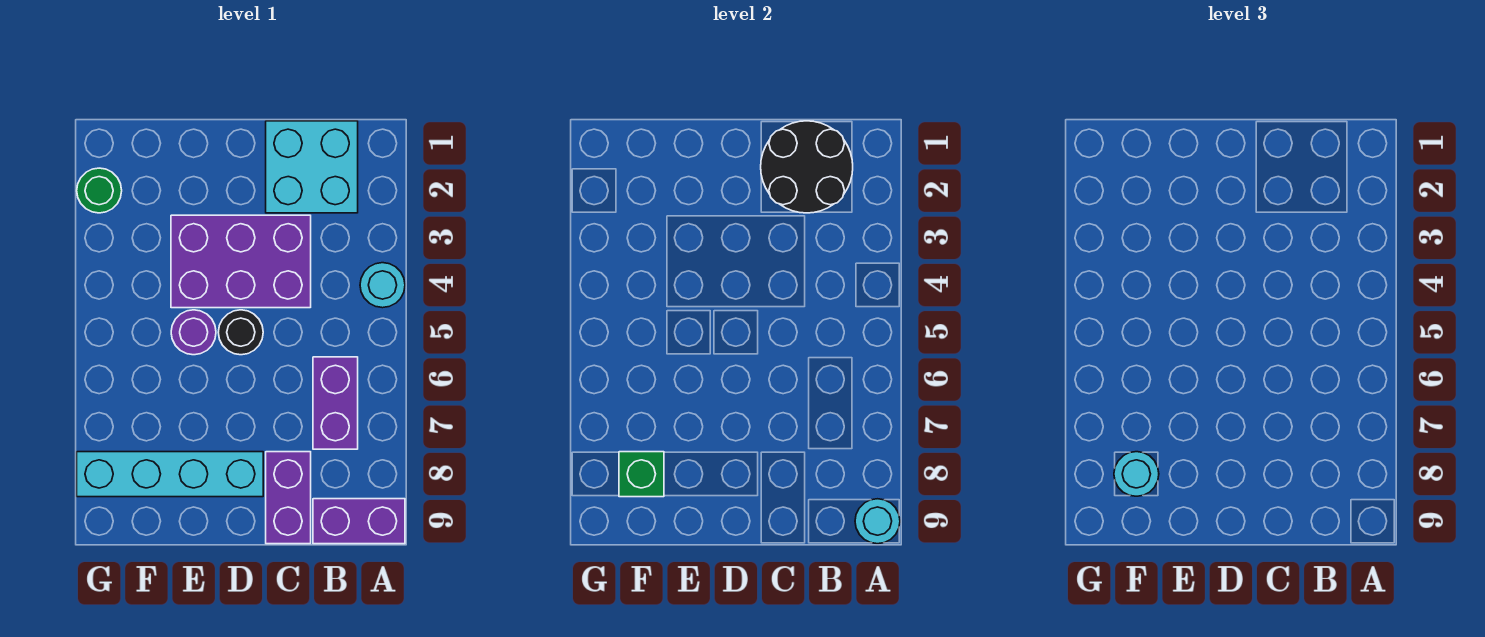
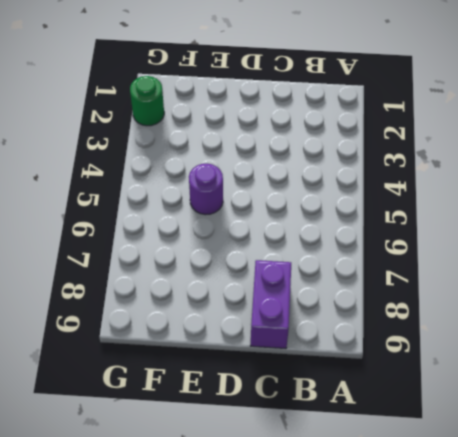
none -> cyan 1x1 round brick [360,263,405,308]
none -> purple 1x2 brick [313,499,405,544]
none -> cyan 2x2 brick [266,121,358,213]

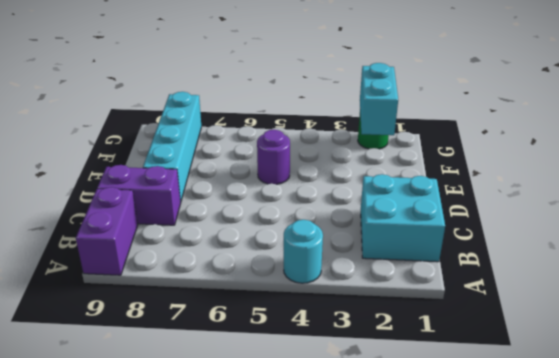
cyan 1x2 brick [360,63,398,135] -> none
none -> purple 1x2 brick [313,357,358,449]
none -> purple 2x3 brick [171,215,311,308]
none -> black 1x1 round brick [218,310,263,355]

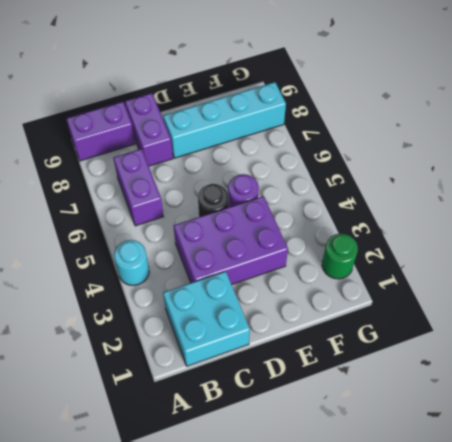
none -> cyan 1x1 round brick [855,499,900,544]
none -> black 2x2 round brick [761,121,853,213]
none -> green 1x1 brick [619,452,664,497]

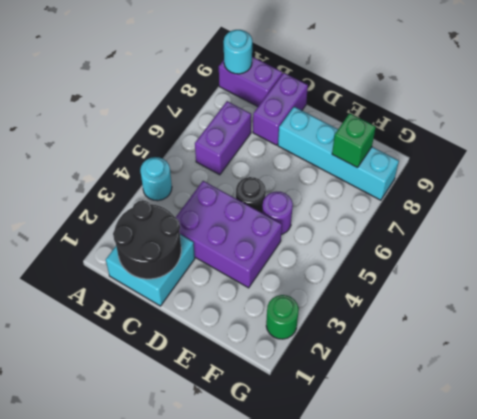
none -> cyan 1x1 round brick [1114,452,1159,496]

